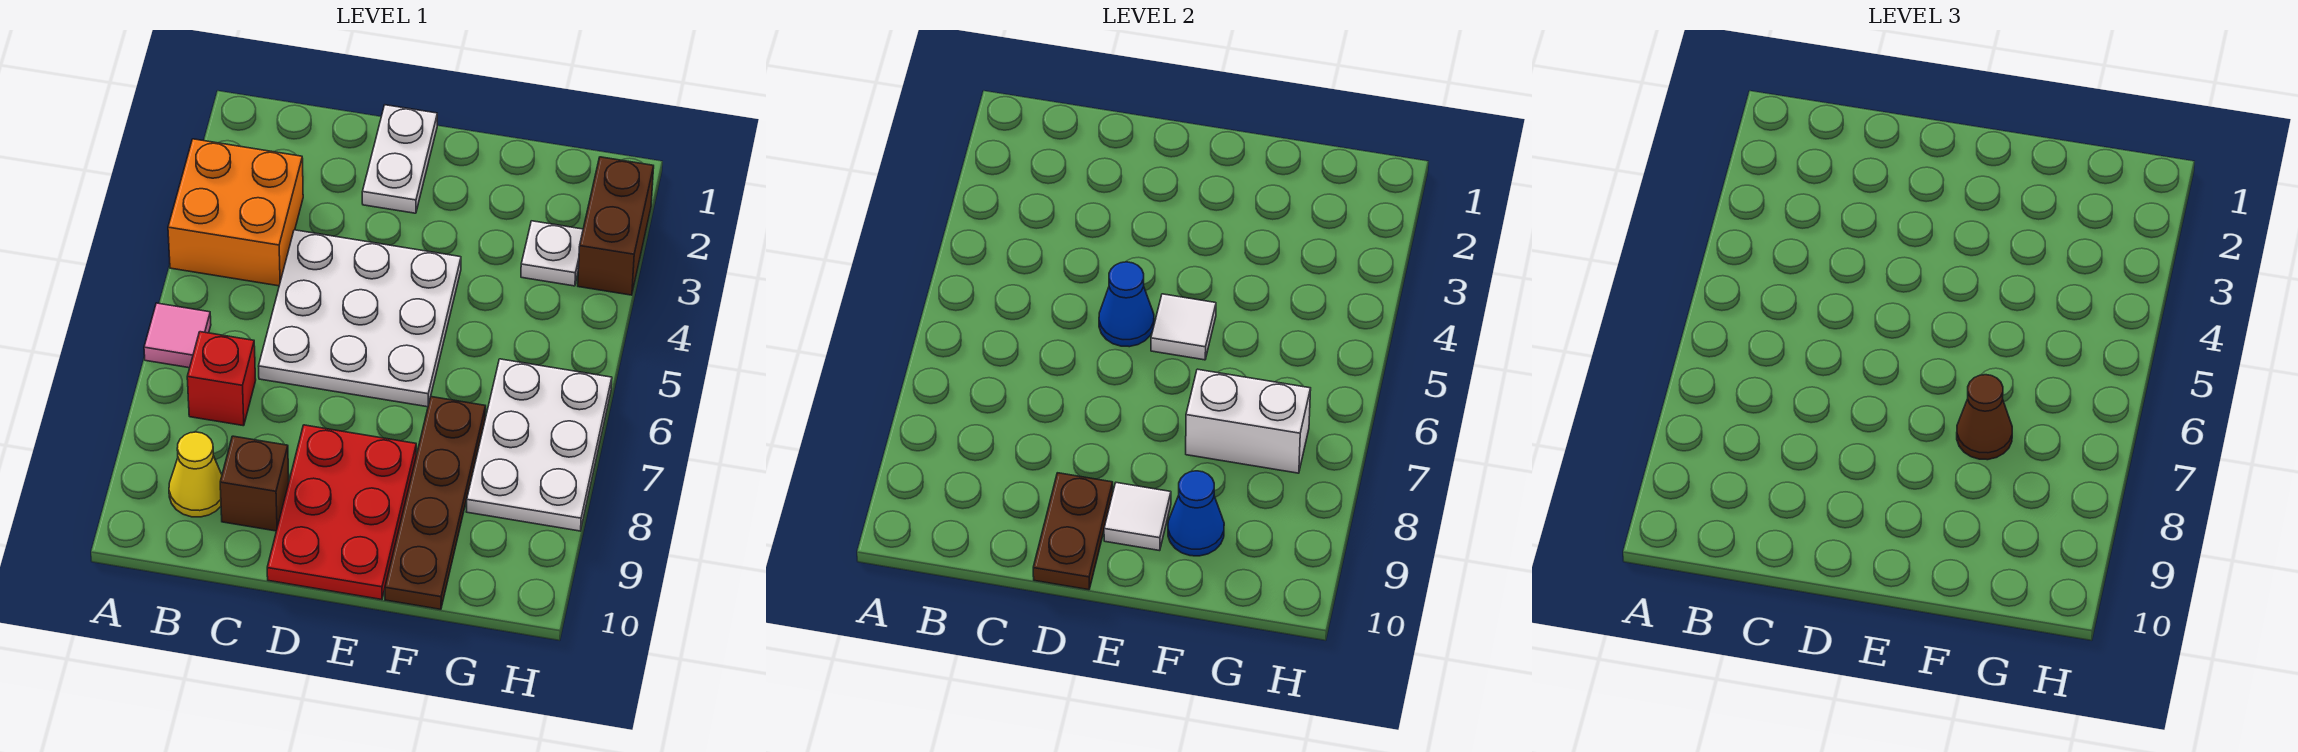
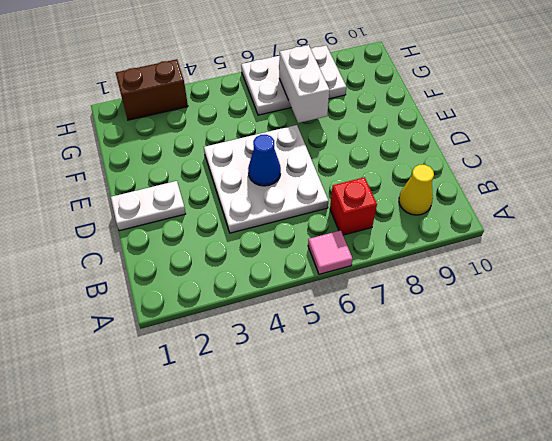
none -> orange 2x2 brick [168,139,303,286]
none -> brown 1x1 brick [220,436,289,531]
none -> red 2x3 plate [267,425,416,600]

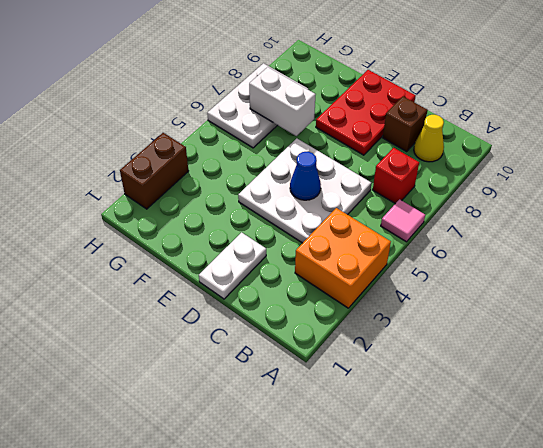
none -> brown 1x4 plate [385,397,486,609]
none -> white 1x1 plate [521,221,583,286]
none -> brown 1x2 plate [1033,473,1113,590]

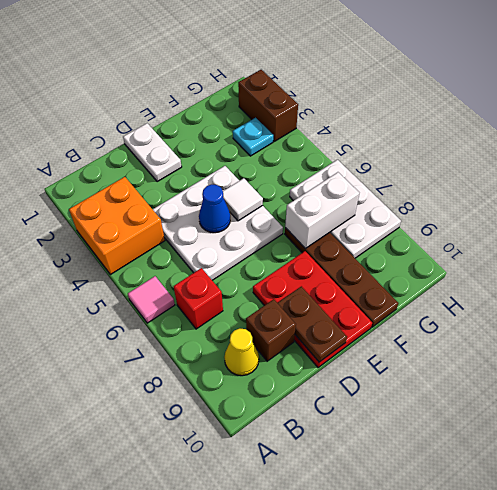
cyan 1x1 plate [233,118,273,156] -> white 1x1 plate [521,221,583,286]
none -> white 1x1 tile [1104,483,1171,551]
none -> blue 1x1 cone [1168,471,1224,556]
none -> brown 1x1 cone [1957,375,2012,460]

